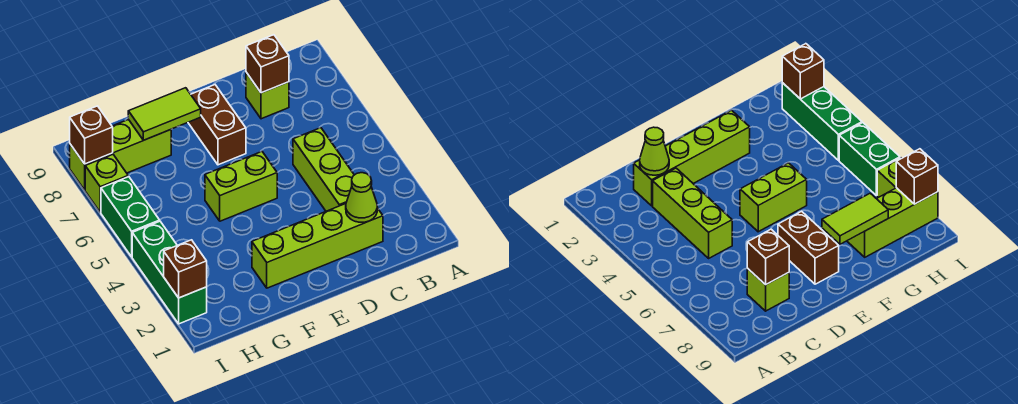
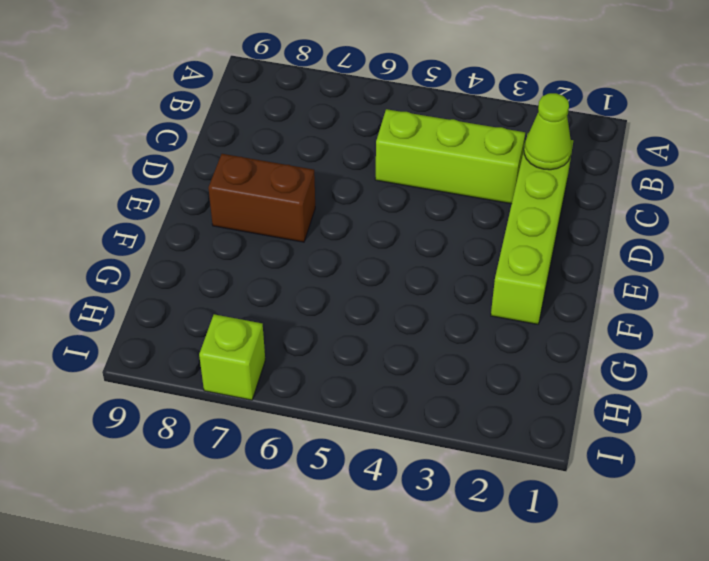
none -> lime 1x1 brick [246,72,289,119]
none -> lime 1x2 brick [205,152,277,221]
none -> lime 1x3 brick [70,119,171,190]

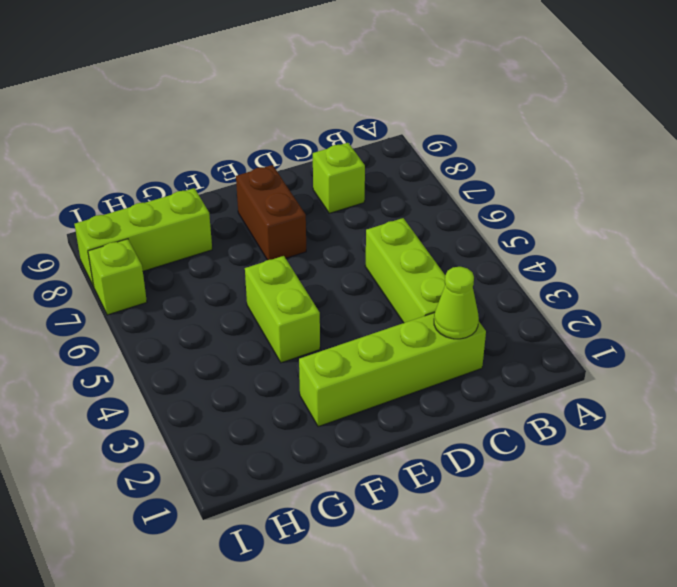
lime 1x2 brick [245,256,320,363] -> lime 1x2 brick turned to [205,152,277,221]
none -> green 1x3 brick [132,221,207,324]
none -> green 1x2 brick [101,177,160,257]
none -> brown 1x1 brick [246,35,289,93]

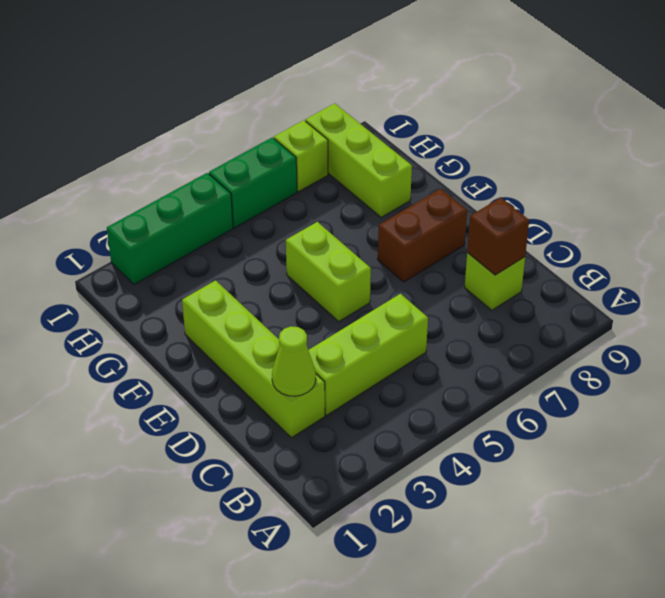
none -> lime 1x2 tile [128,88,201,140]
none -> brown 1x1 brick [164,240,207,298]
none -> brown 1x1 brick [70,106,113,164]

